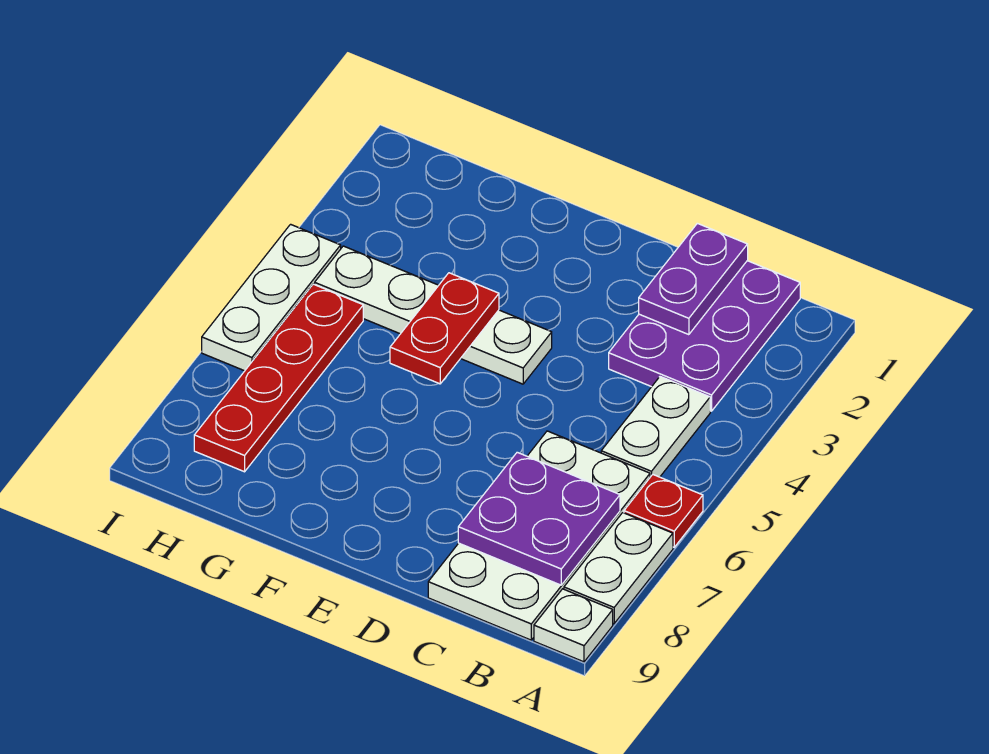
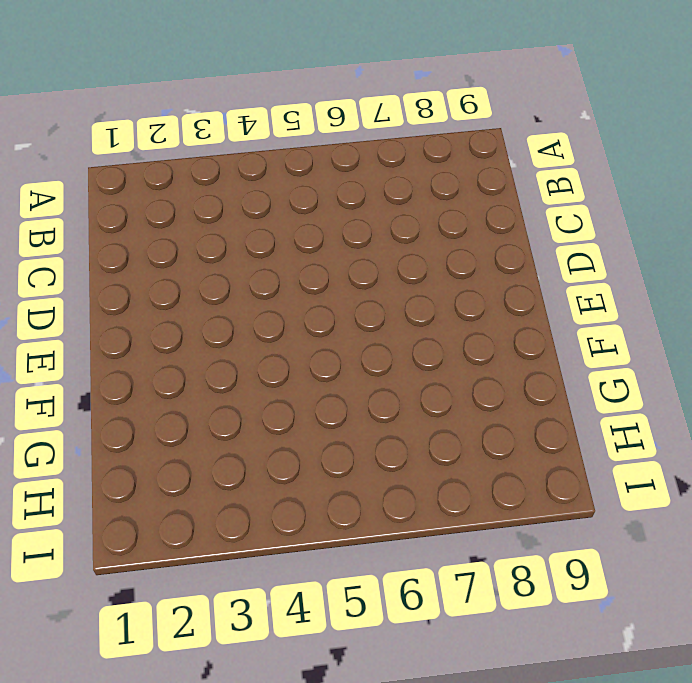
none -> red 1x1 plate [624,475,703,547]
none -> white 1x2 plate [564,513,673,624]
none -> white 1x1 plate [534,589,613,662]

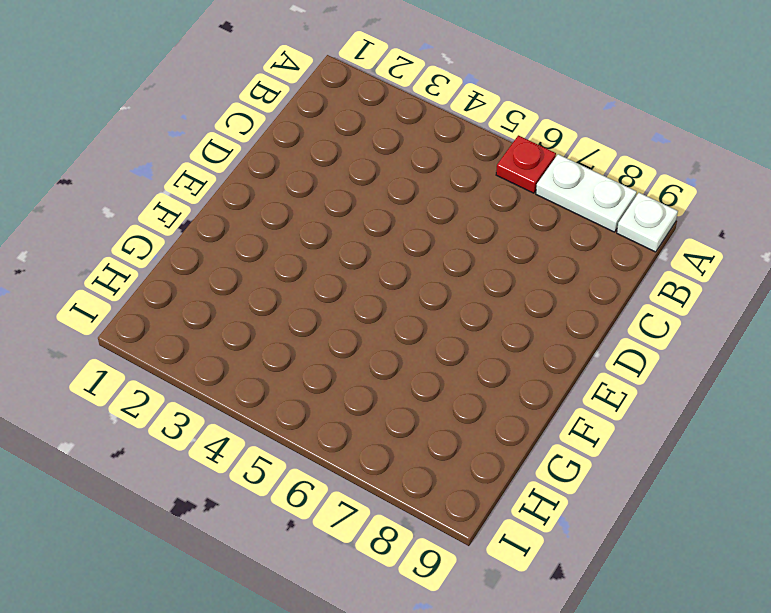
none -> purple 2x3 plate [609,261,800,411]
none -> white 1x2 plate [601,377,710,477]
none -> white 2x4 plate [428,431,650,640]

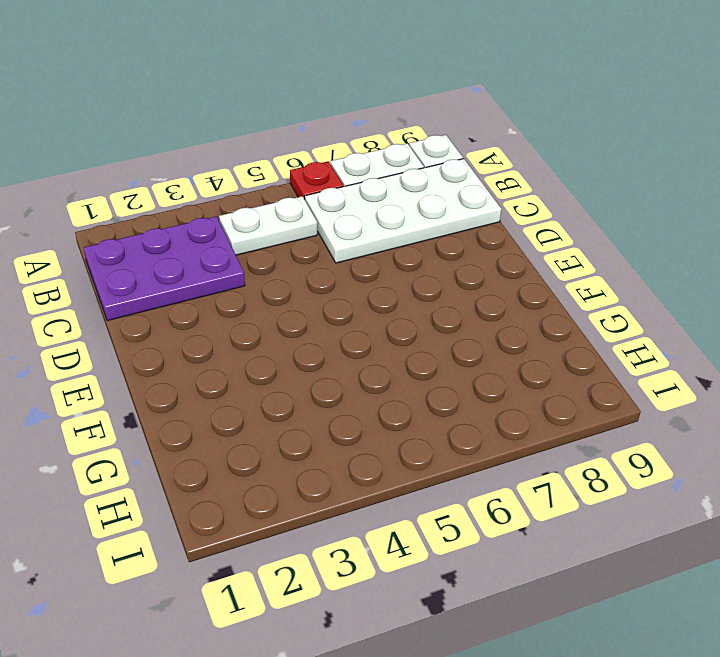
none -> white 1x4 plate [315,246,552,384]
none -> red 1x4 plate [194,284,363,472]
none -> white 1x3 plate [202,224,341,371]

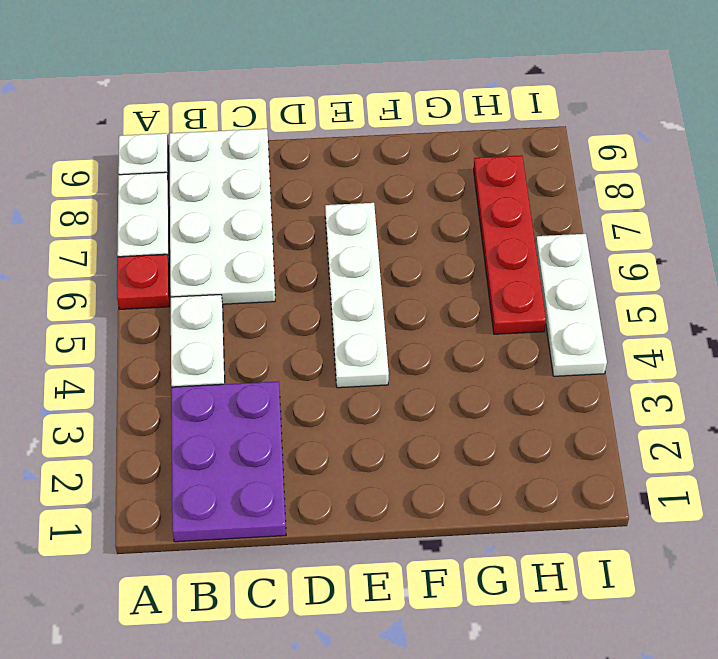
white 1x4 plate [325,203,389,388] -> white 1x4 plate turned to [315,246,552,384]
none -> purple 2x2 plate [458,452,620,585]
none -> purple 1x2 plate [639,223,748,335]
none -> red 1x2 plate [390,273,499,384]

